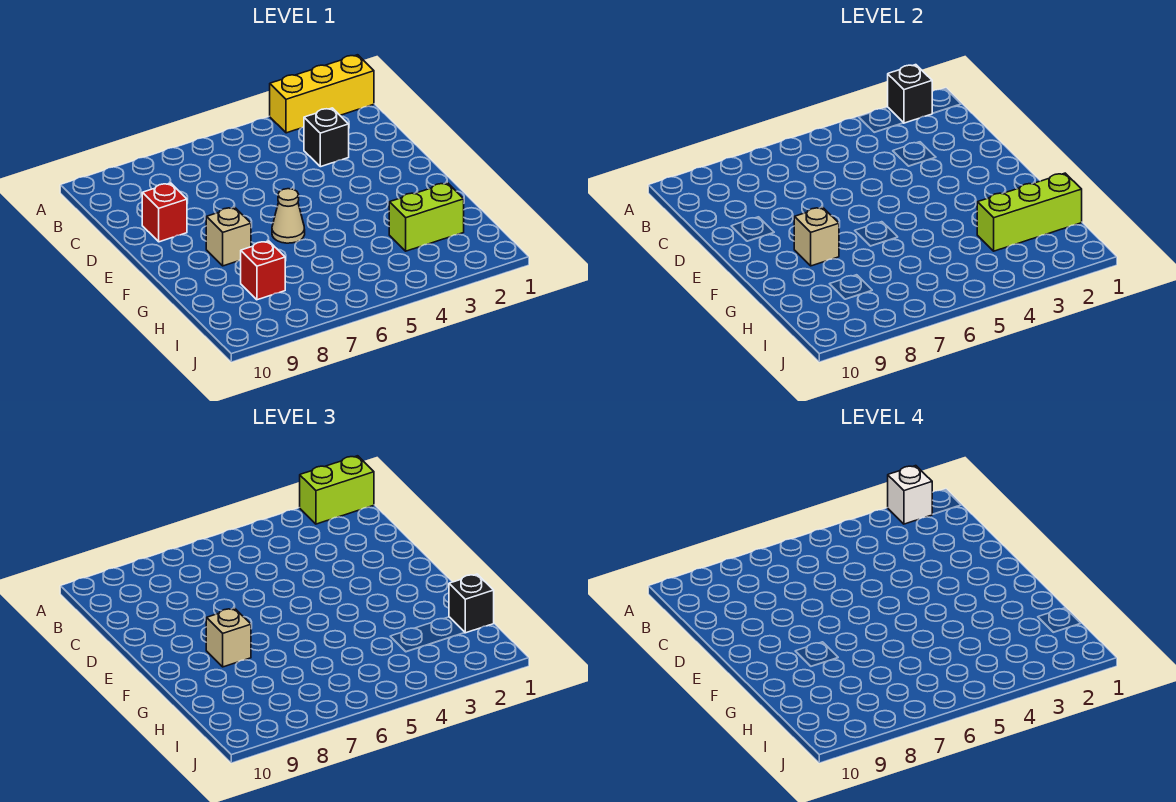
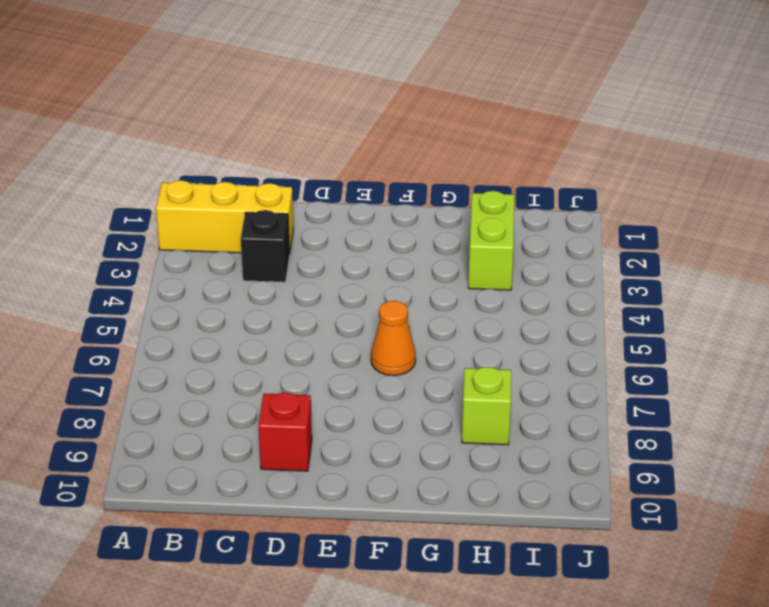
yellow 1x3 brick [156,180,293,254] -> yellow 1x3 brick turned to [270,55,374,133]
orange 1x1 cone [371,301,416,375] -> tan 1x1 cone [272,189,305,243]
lime 1x1 brick [462,367,511,445] -> red 1x1 brick [241,241,285,300]
none -> tan 1x1 brick [206,207,251,266]
none -> black 1x1 brick [888,65,932,123]
none -> tan 1x1 brick [794,207,839,266]

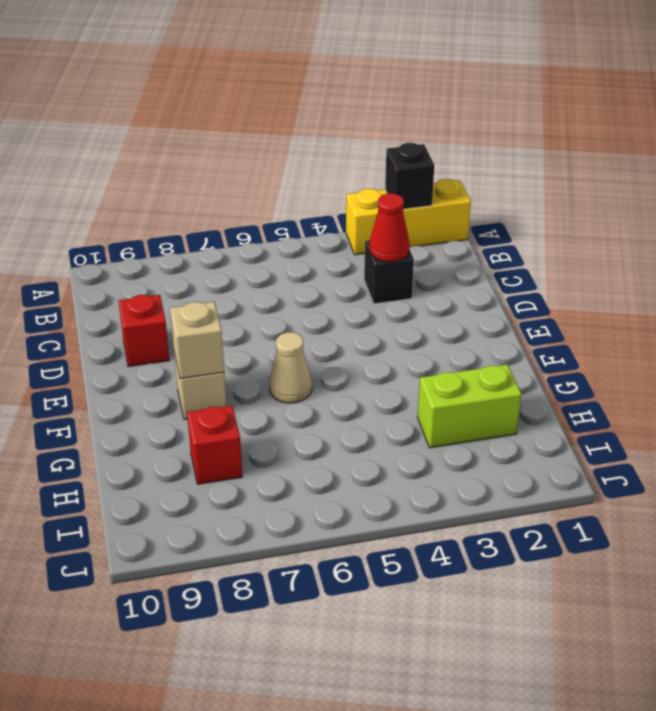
red 1x1 cone [369,194,410,262] -> none
none -> lime 1x3 brick [977,173,1082,251]
none -> lime 1x2 brick [300,456,374,524]
none -> tan 1x1 brick [206,608,251,667]

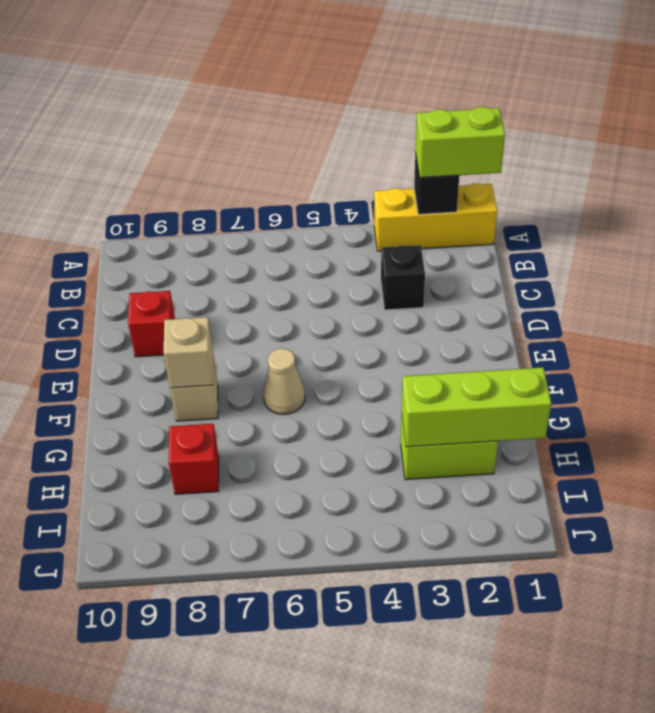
none -> tan 1x1 brick [206,608,251,667]
none -> black 1x1 brick [449,574,494,633]
none -> white 1x1 brick [888,466,932,524]

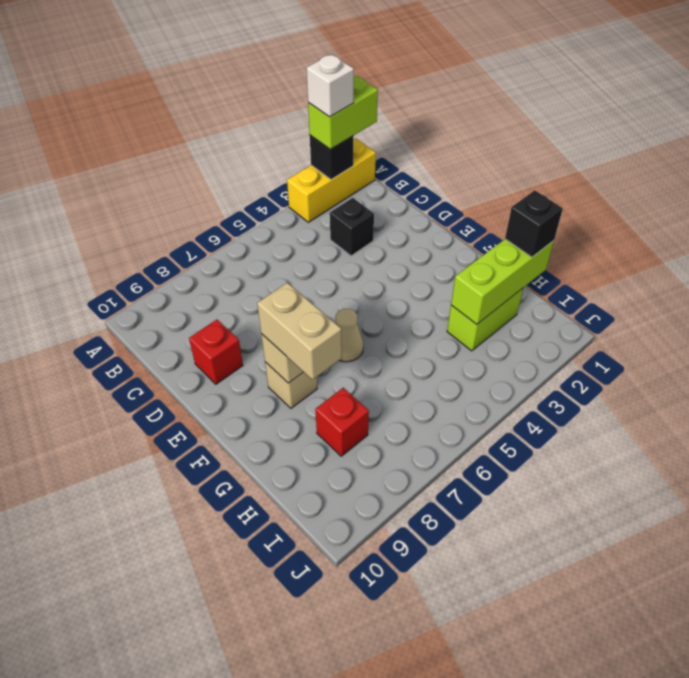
tan 1x2 brick [257,283,342,380] -> tan 1x1 brick [206,608,251,667]

